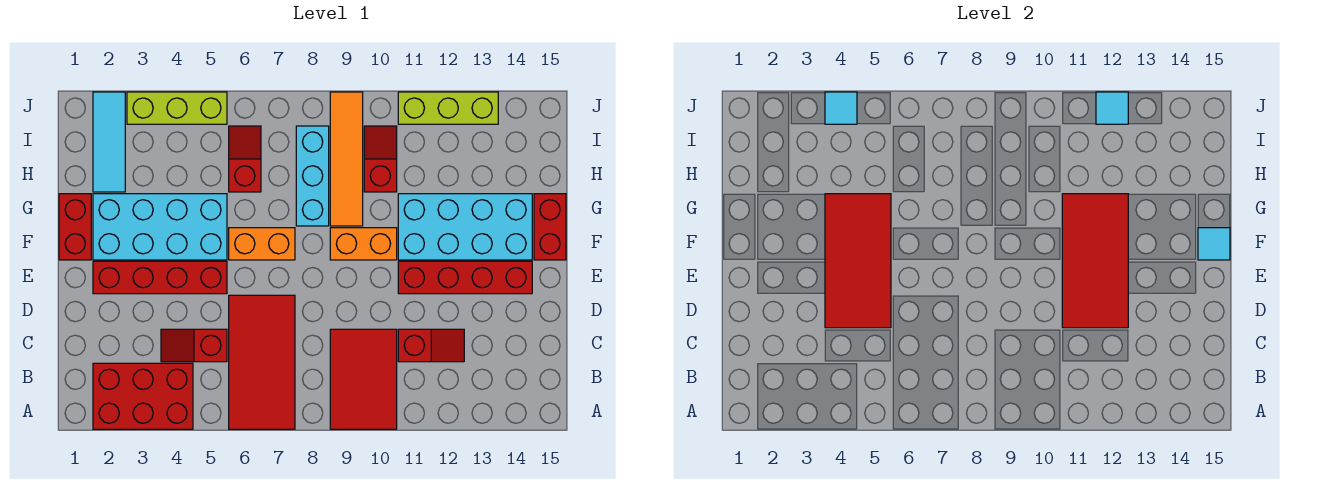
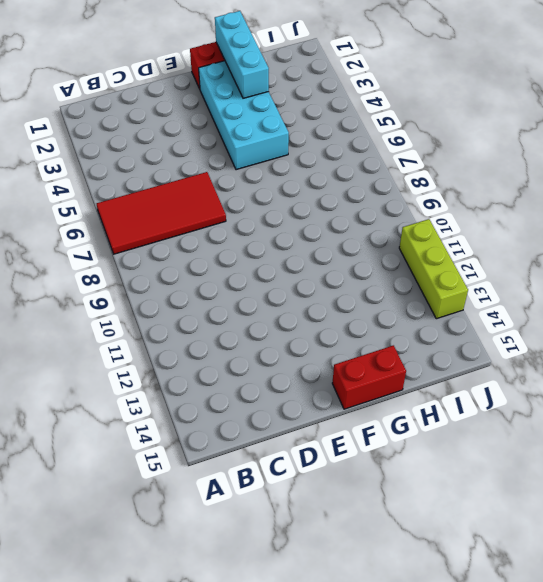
cyan 1x3 brick [215,11,269,98] -> cyan 1x3 brick turned to [296,126,329,226]
none -> red 2x3 brick [93,363,193,429]
none -> red 2x3 tile [330,329,397,429]
none -> red 1x2 slope [161,329,227,362]

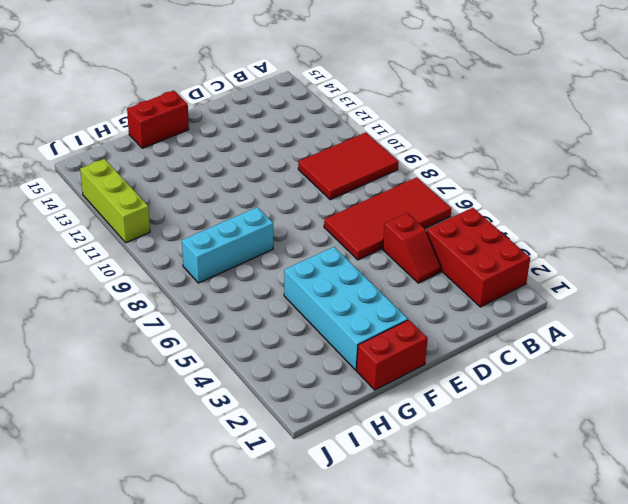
none -> red 1x2 slope [398,329,464,362]
none -> red 1x4 brick [93,261,227,294]
none -> red 1x4 brick [398,261,532,294]

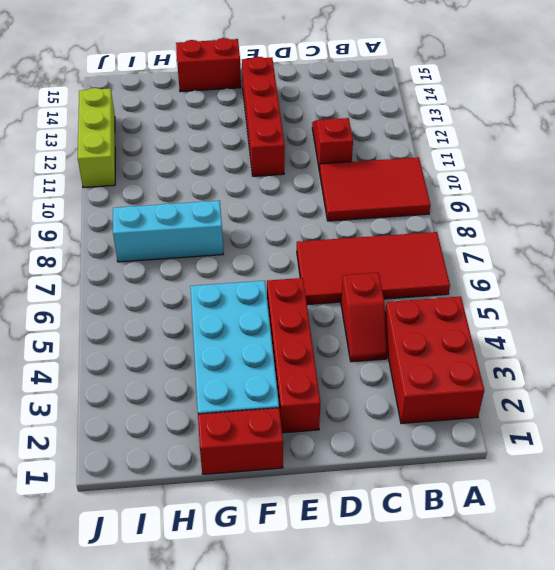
none -> orange 1x2 brick [229,228,295,260]
none -> orange 1x2 brick [330,228,397,260]
none -> cyan 2x4 brick [398,194,532,260]

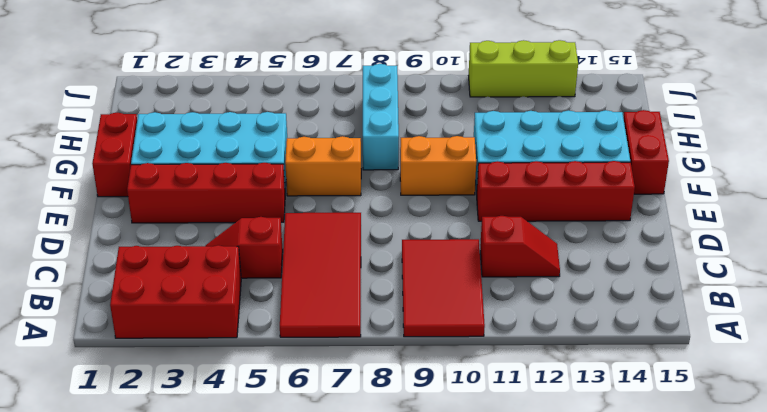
none -> orange 1x4 tile [330,92,363,226]
none -> cyan 1x3 tile [93,92,125,192]
none -> red 1x2 slope [229,126,261,192]

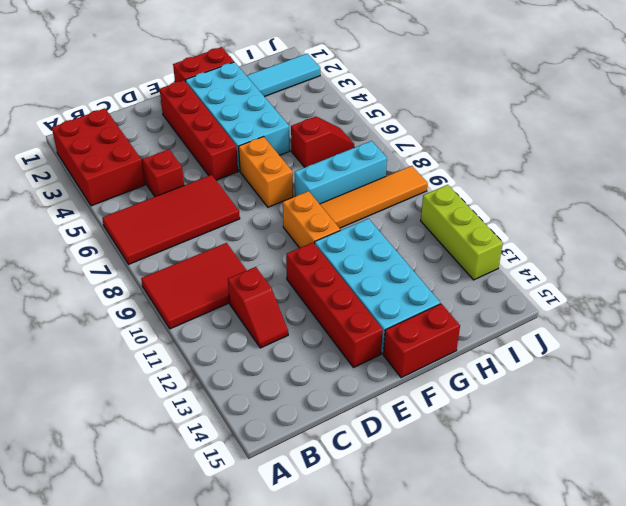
none -> red 1x2 slope [364,126,397,192]
none -> lime 1x3 brick [127,92,227,124]
none -> red 2x4 tile [825,194,891,328]

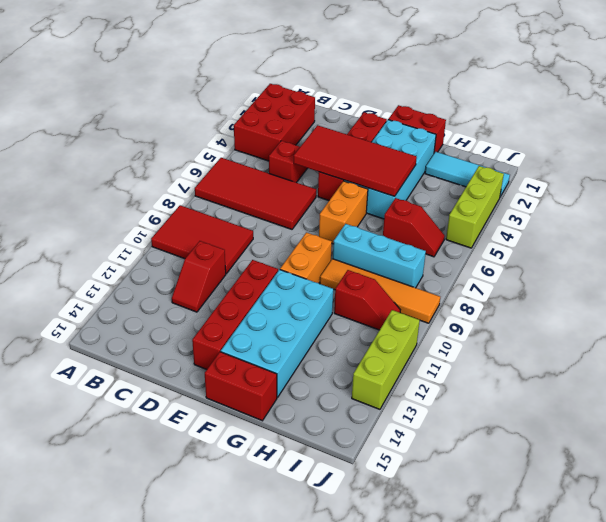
none -> red 2x4 tile [1062,194,1128,328]
none -> cyan 1x1 tile [1198,228,1230,260]
none -> cyan 1x1 tile [825,92,857,124]

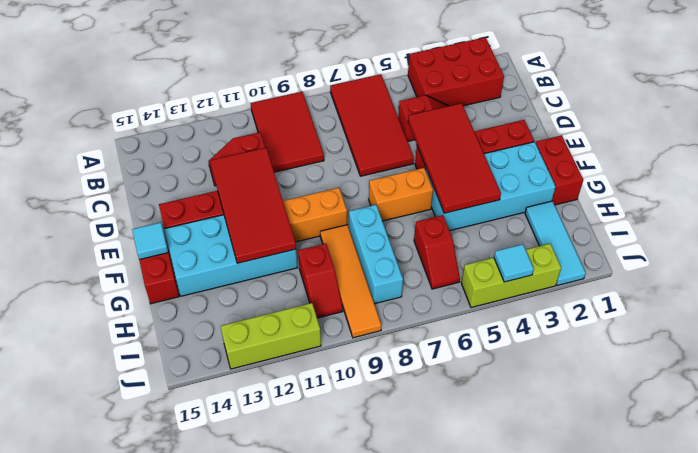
none -> cyan 1x1 tile [1096,92,1128,124]

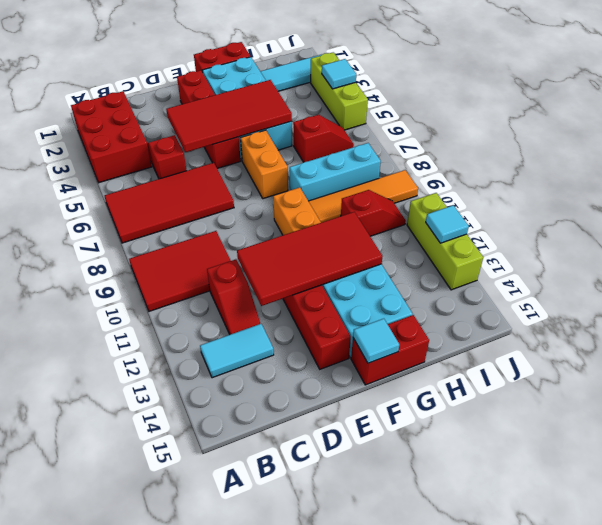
cyan 1x2 tile [200,324,274,378] -> none

